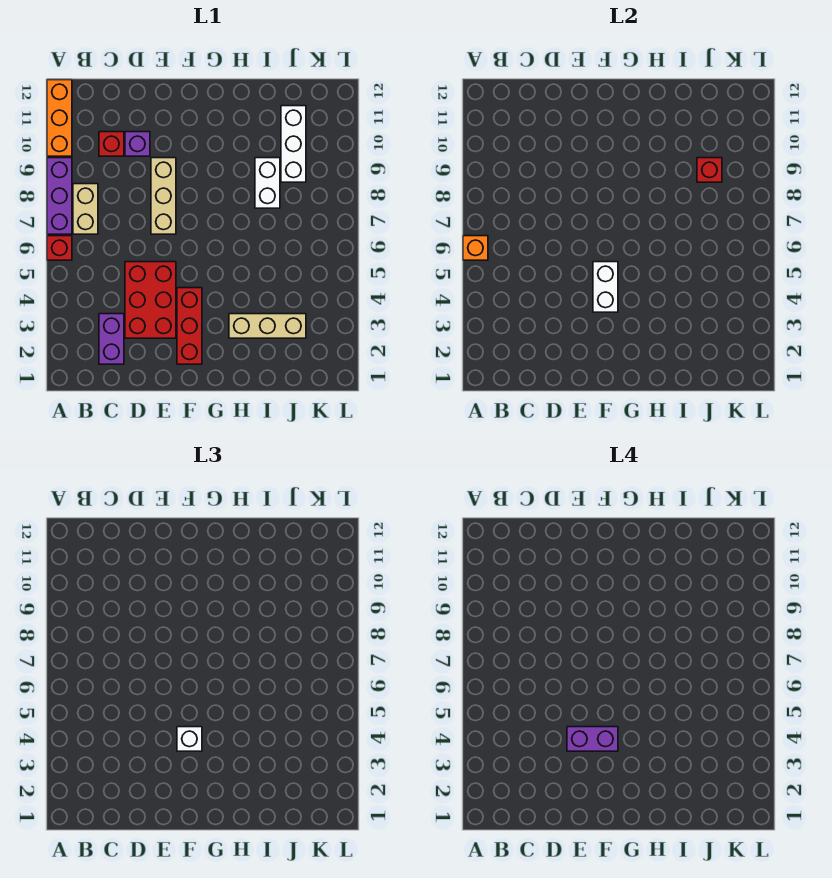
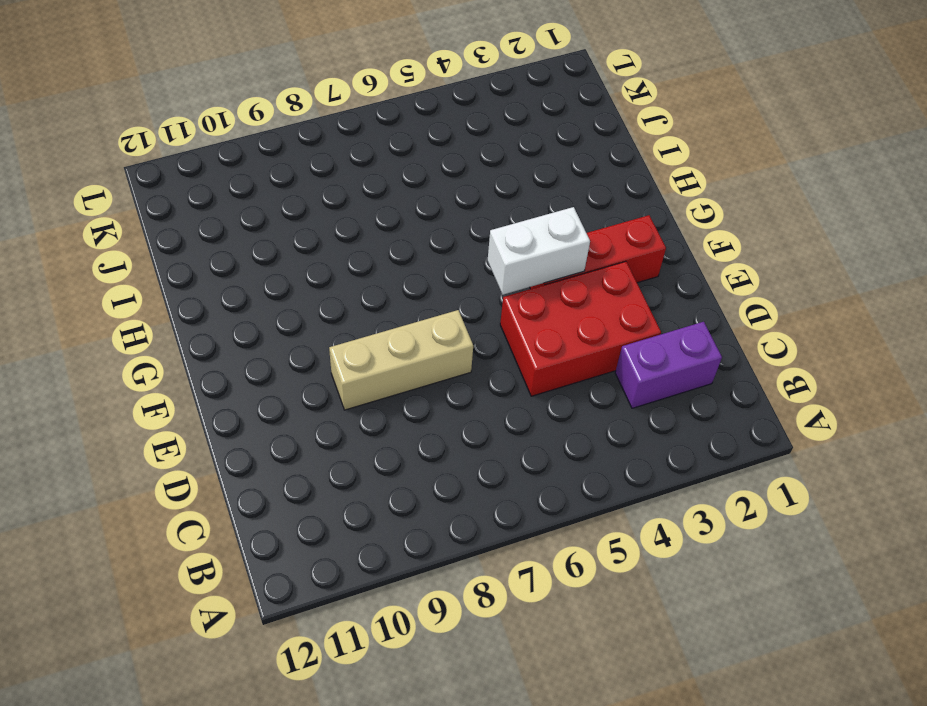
none -> red 1x1 brick [47,236,72,260]
none -> purple 1x3 brick [47,158,72,234]
none -> orange 1x3 brick [47,80,72,156]

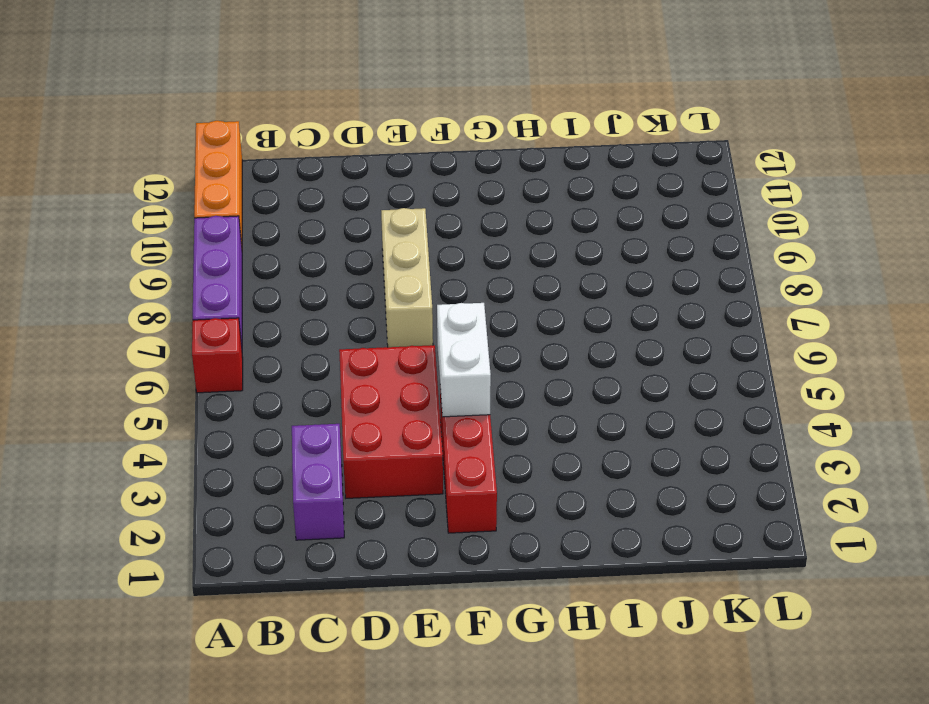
none -> tan 1x2 brick [73,184,98,234]
none -> red 1x1 brick [99,132,124,156]
none -> purple 1x1 brick [125,132,150,156]

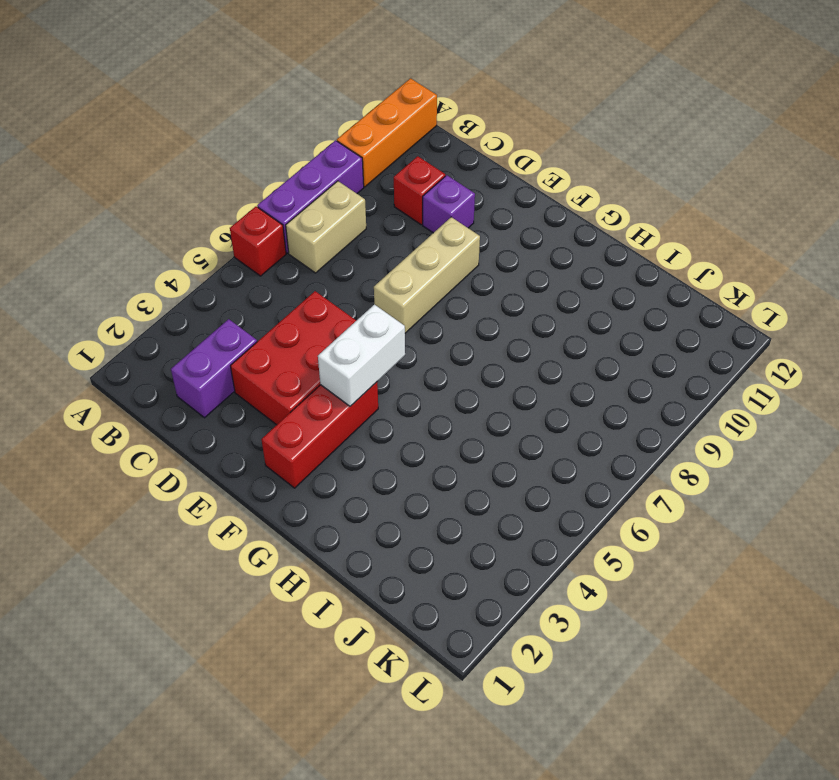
none -> tan 1x3 brick [229,314,306,338]
none -> white 1x2 brick [255,158,280,208]
none -> white 1x3 brick [281,106,306,182]

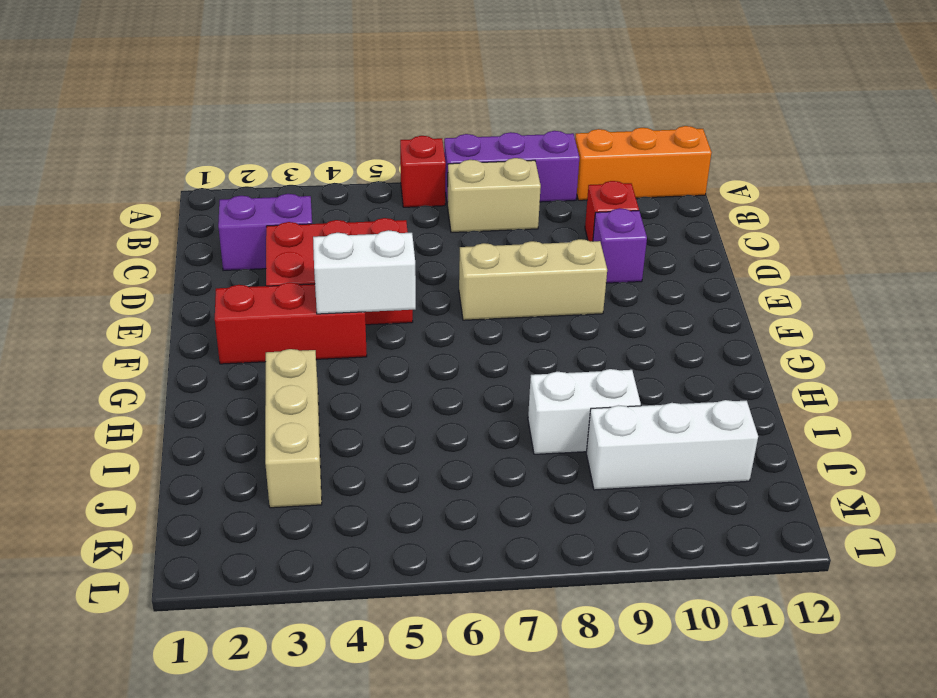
none -> orange 1x1 brick [463,236,488,260]
none -> red 1x1 brick [697,158,722,182]
none -> white 1x1 brick [177,727,202,751]

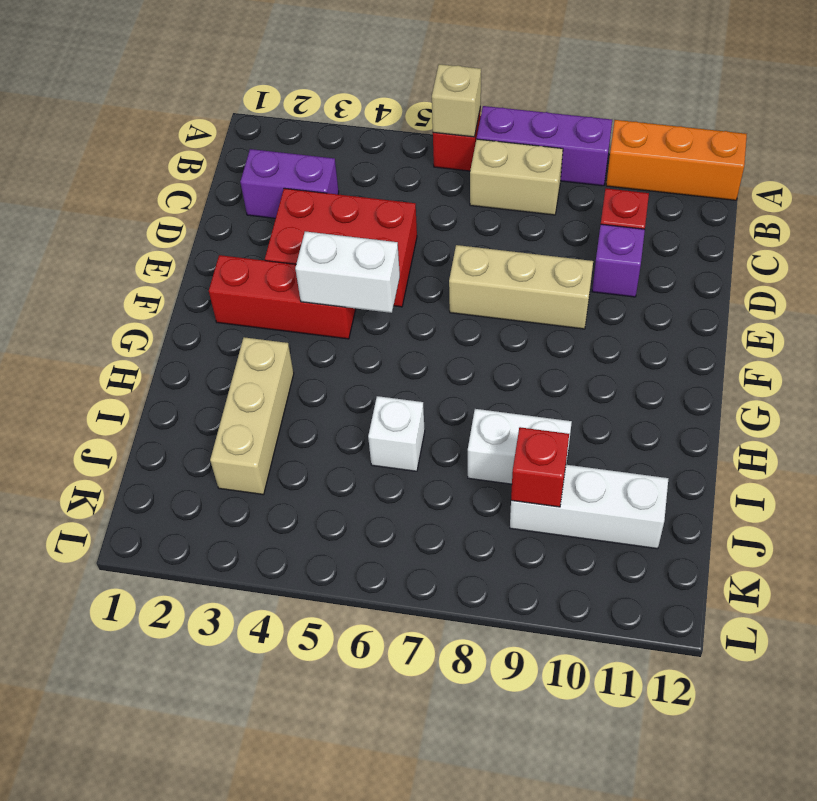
tan 1x1 brick [432,64,481,137] -> orange 1x1 brick [463,236,488,260]
white 1x1 brick [368,396,425,471] -> white 1x1 brick moved to [177,727,202,751]
none -> purple 1x2 brick [567,727,618,751]

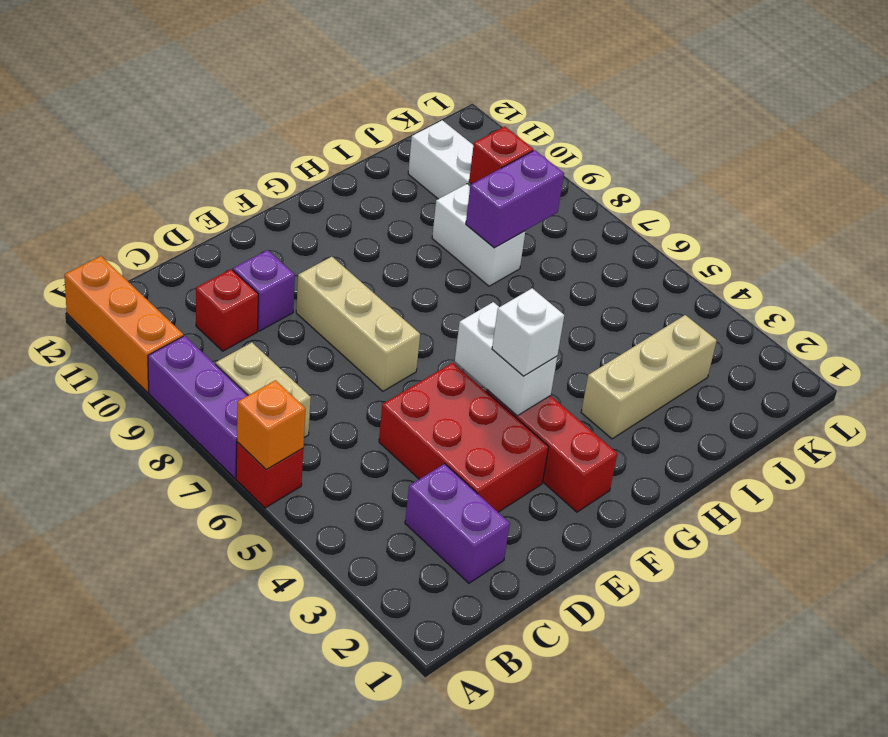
purple 1x2 brick [466,150,564,248] -> purple 1x2 brick moved to [567,727,618,751]

